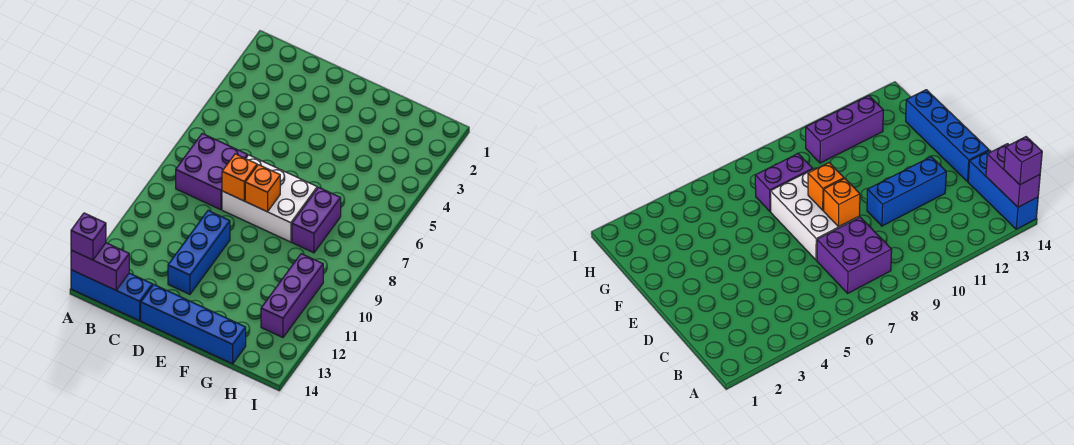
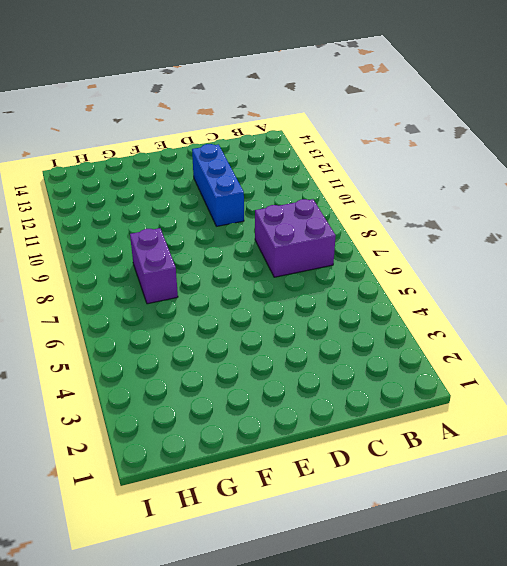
none -> blue 1x3 brick [71,270,153,321]
none -> white 2x3 brick [222,155,317,242]

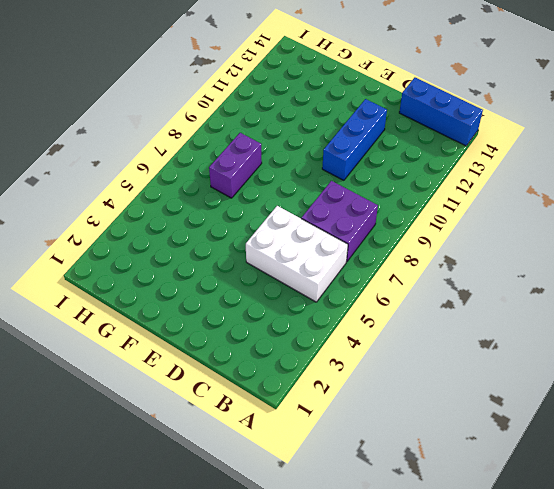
white 2x3 brick [246,206,348,302] -> white 2x3 brick moved to [222,155,317,242]
none -> blue 1x4 brick [141,285,246,364]
none -> purple 1x3 brick [261,254,323,337]

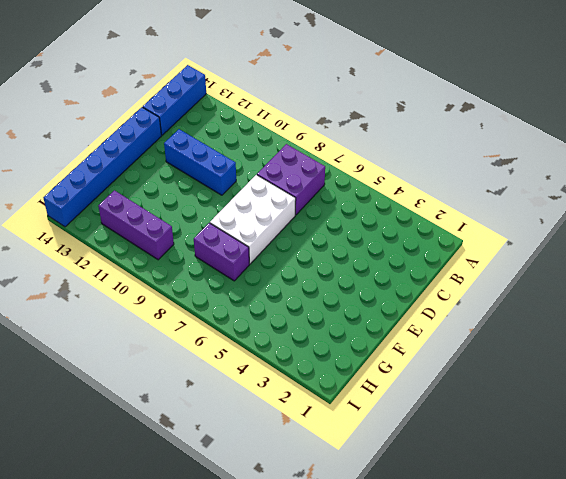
blue 1x6 brick [43,107,161,227] -> blue 1x4 brick [141,285,246,364]
none -> purple 1x2 brick [71,243,129,290]
none -> orange 1x1 brick [222,154,257,201]

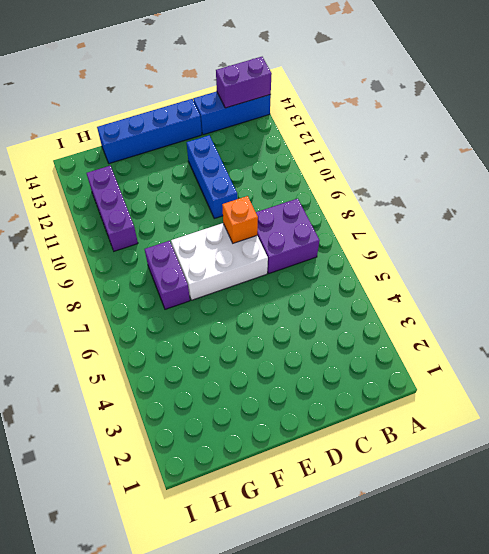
none -> orange 1x1 brick [245,165,280,212]
none -> purple 1x1 brick [71,213,106,260]

